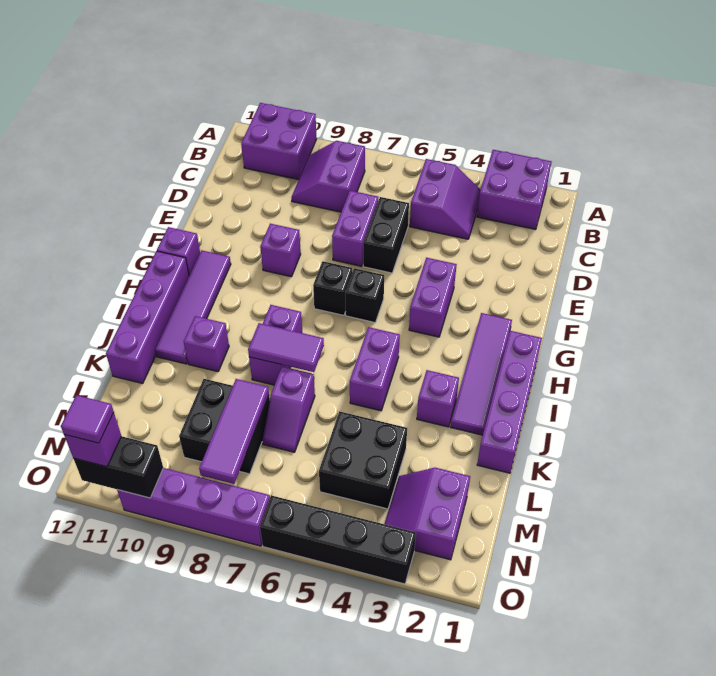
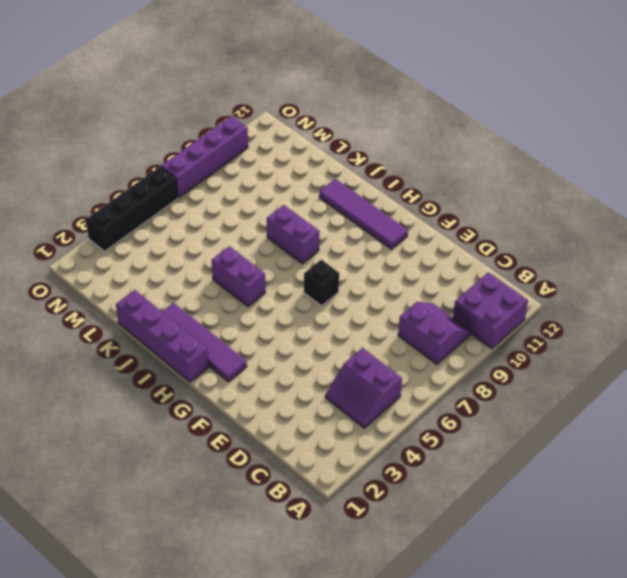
none -> purple 2x2 brick [477,150,551,229]
none -> black 1x2 brick [363,197,409,273]
none -> purple 1x2 brick [332,191,378,266]
none -> purple 1x2 brick [409,258,457,337]

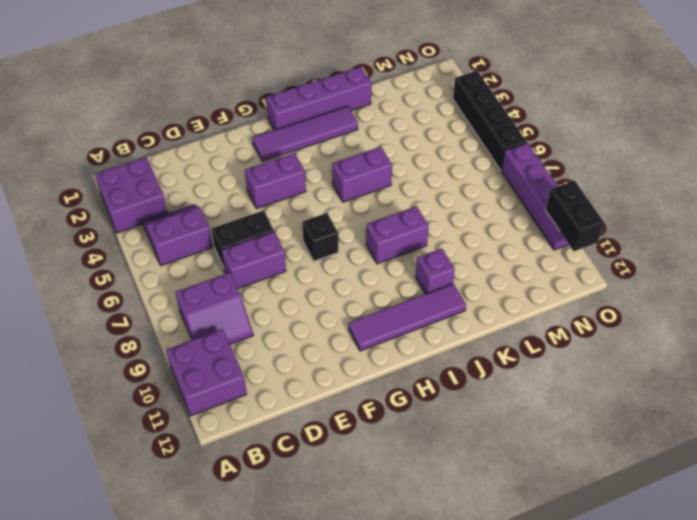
none -> purple 1x1 brick [260,224,301,277]
none -> black 1x1 brick [345,268,384,322]
none -> purple 1x1 brick [157,227,200,275]
none -> purple 1x4 brick [106,251,189,383]

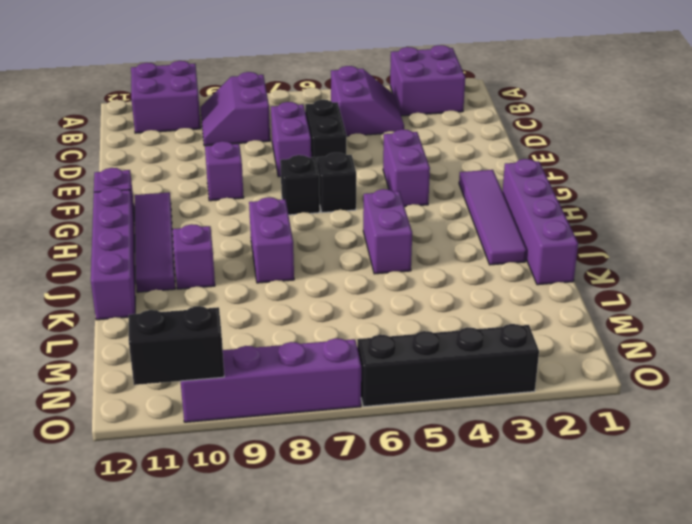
none -> purple 1x1 brick [417,370,459,427]
none -> purple 1x2 slope [262,366,315,452]
none -> black 2x2 brick [319,411,407,509]
none -> black 2x2 brick [179,379,270,474]

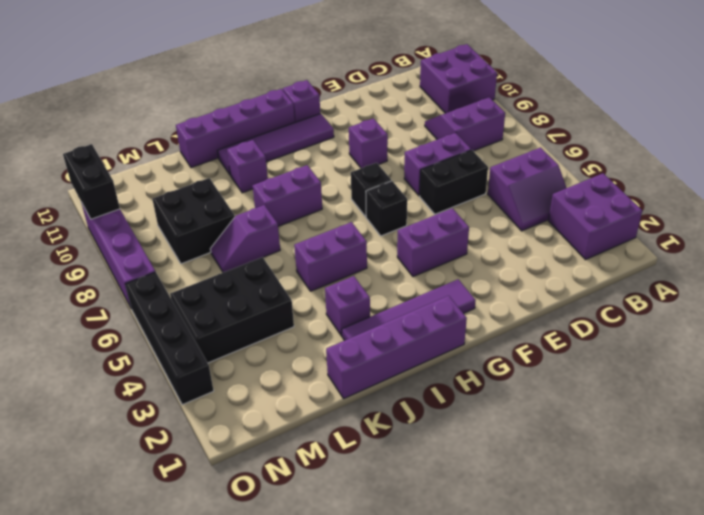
black 2x3 brick [170,257,294,363] -> black 2x2 brick [319,411,407,509]
none -> purple 2x2 slope [385,468,470,560]
none -> purple 1x2 tile [248,323,324,372]
none -> purple 1x3 tile [199,379,269,484]
none -> purple 1x1 brick [64,413,121,467]

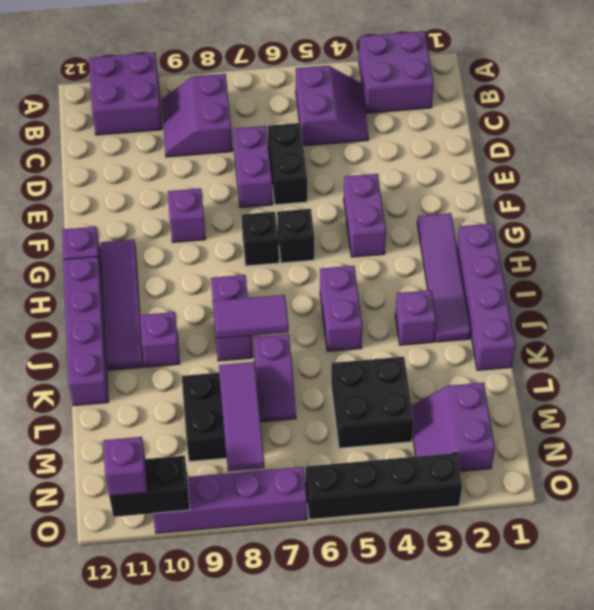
none -> purple 1x1 tile [61,395,114,443]

